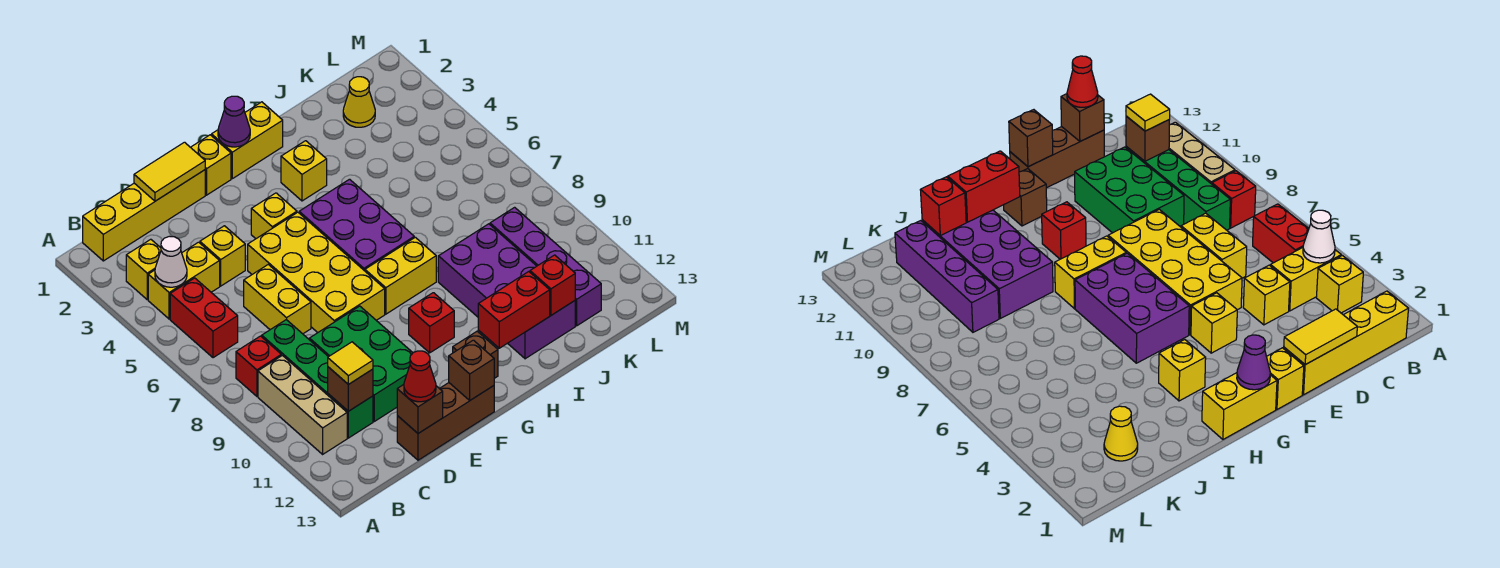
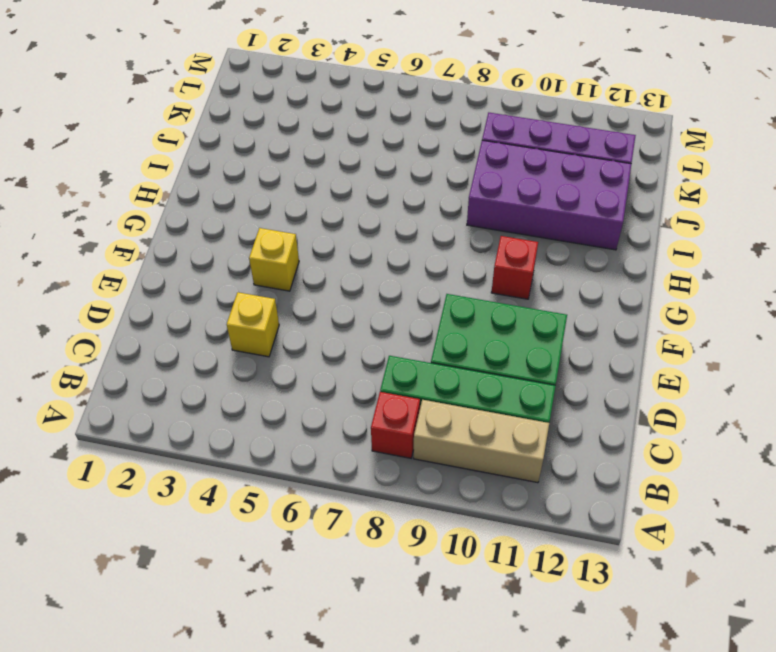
none -> yellow 1x4 brick [83,170,205,261]
none -> yellow 1x1 brick [126,239,161,299]
none -> yellow 1x2 brick [148,242,220,319]
none -> red 1x2 brick [170,278,238,358]

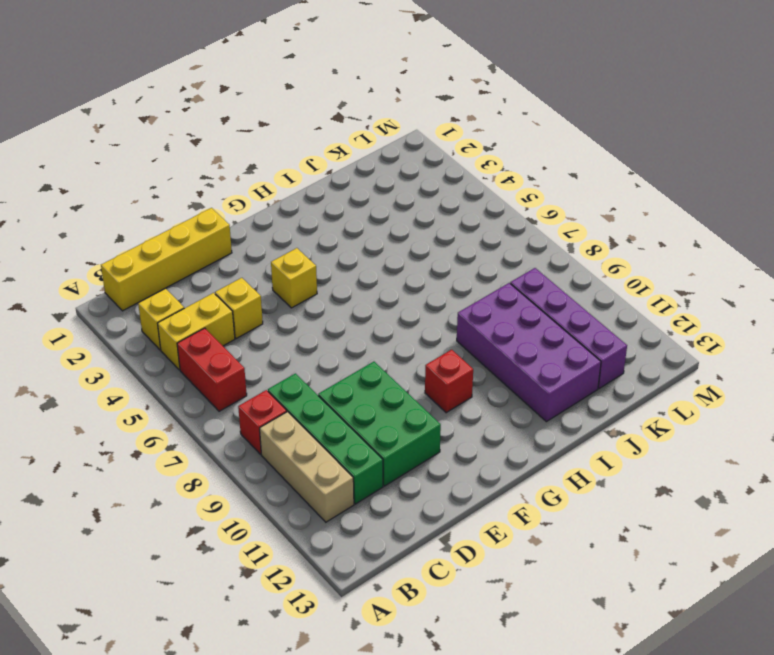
none -> yellow 1x2 brick [244,265,311,334]
none -> brown 1x3 brick [397,383,494,460]
none -> yellow 2x4 brick [248,212,385,332]
none -> yellow 1x1 brick [191,135,231,195]

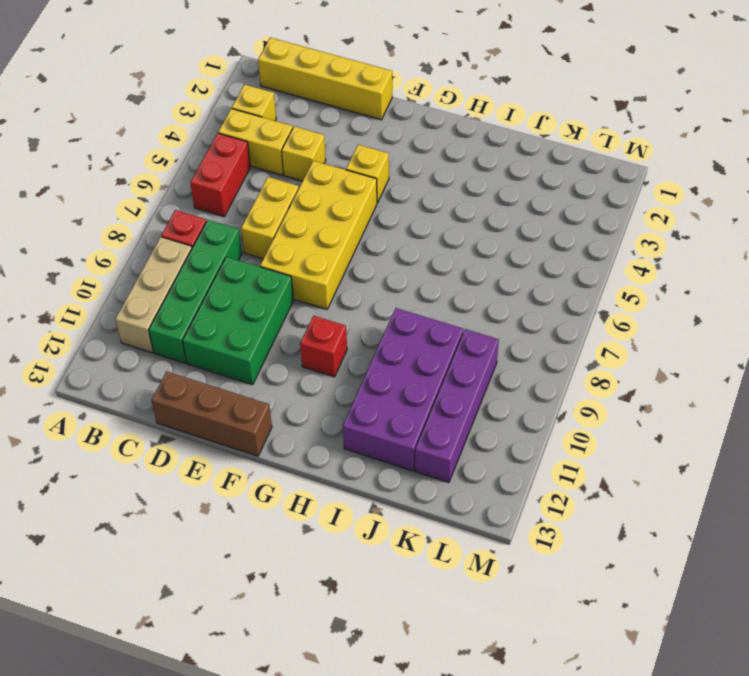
none -> yellow 1x1 brick [191,135,231,195]
none -> yellow 1x2 brick [212,102,283,179]
none -> purple 2x3 brick [299,179,414,271]
none -> yellow 1x2 brick [365,237,436,314]

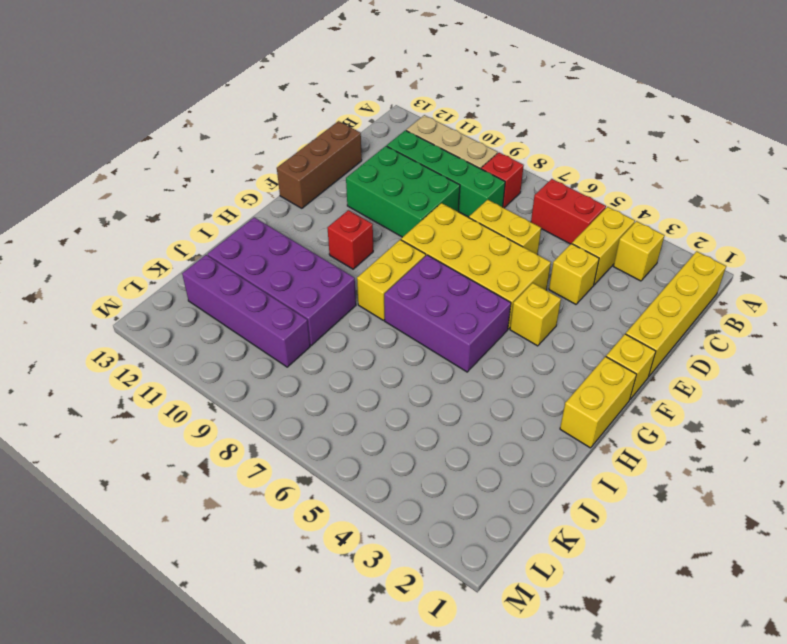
none -> brown 1x1 brick [453,331,498,378]
none -> yellow 1x1 brick [281,141,327,201]
none -> yellow 1x1 cone [343,77,375,127]
none -> white 1x1 cone [155,236,187,287]

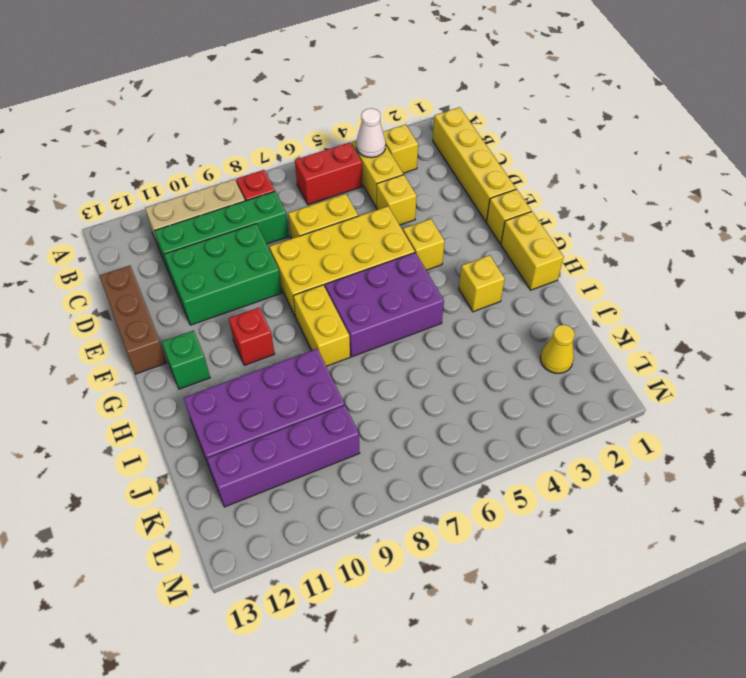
green 1x1 brick [162,330,210,389] -> brown 1x1 brick [453,331,498,378]
none -> brown 1x1 brick [328,367,373,411]
none -> yellow 1x2 tile [134,142,205,201]
none -> brown 1x1 brick [397,385,443,433]
none -> brown 1x1 brick [449,340,494,400]

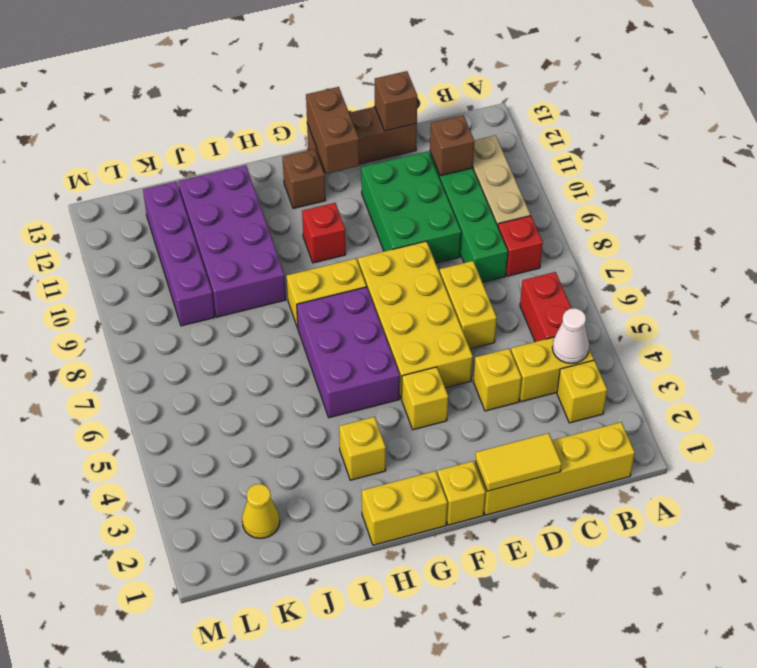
brown 1x2 brick [306,87,359,173] -> brown 1x1 brick [449,340,494,400]
none -> purple 1x1 cone [218,96,250,147]
none -> red 1x2 brick [478,272,550,348]
none -> red 1x1 brick [530,255,575,315]
none -> yellow 1x1 tile [328,342,373,384]

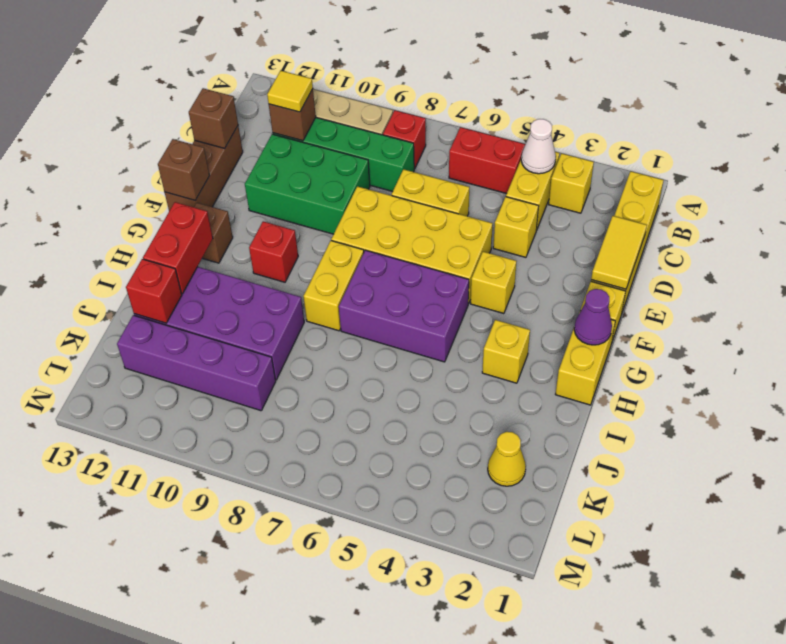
none -> red 1x1 cone [404,351,436,402]

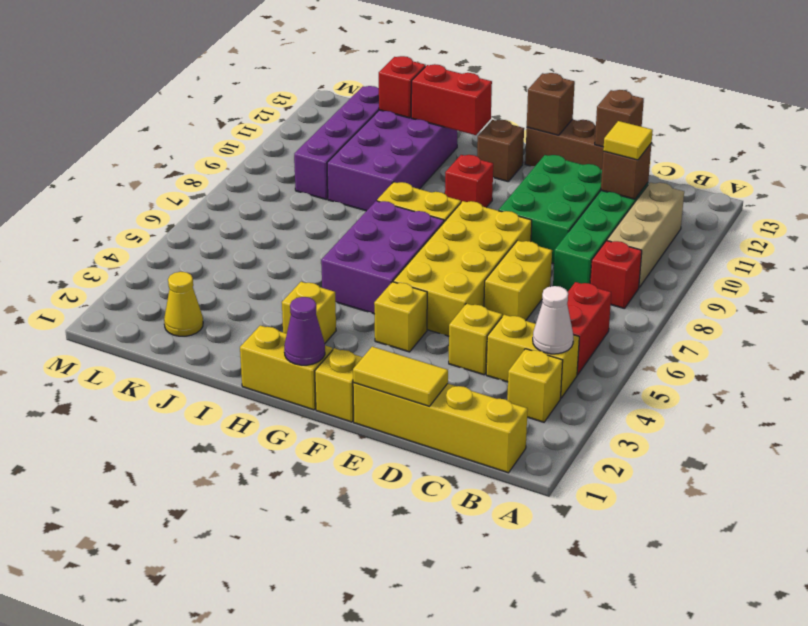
none -> red 1x1 cone [404,351,436,402]

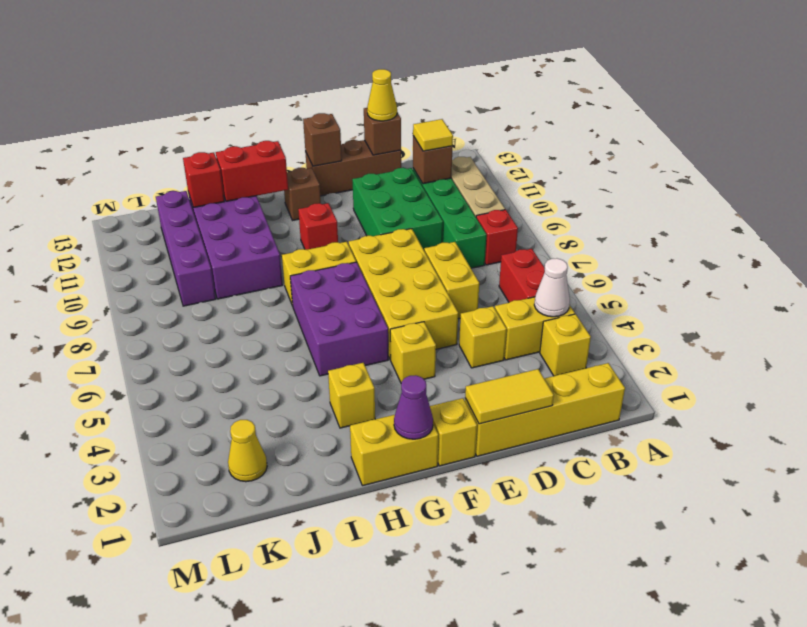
yellow 1x1 cone [367,69,397,121] -> red 1x1 cone [404,351,436,402]

